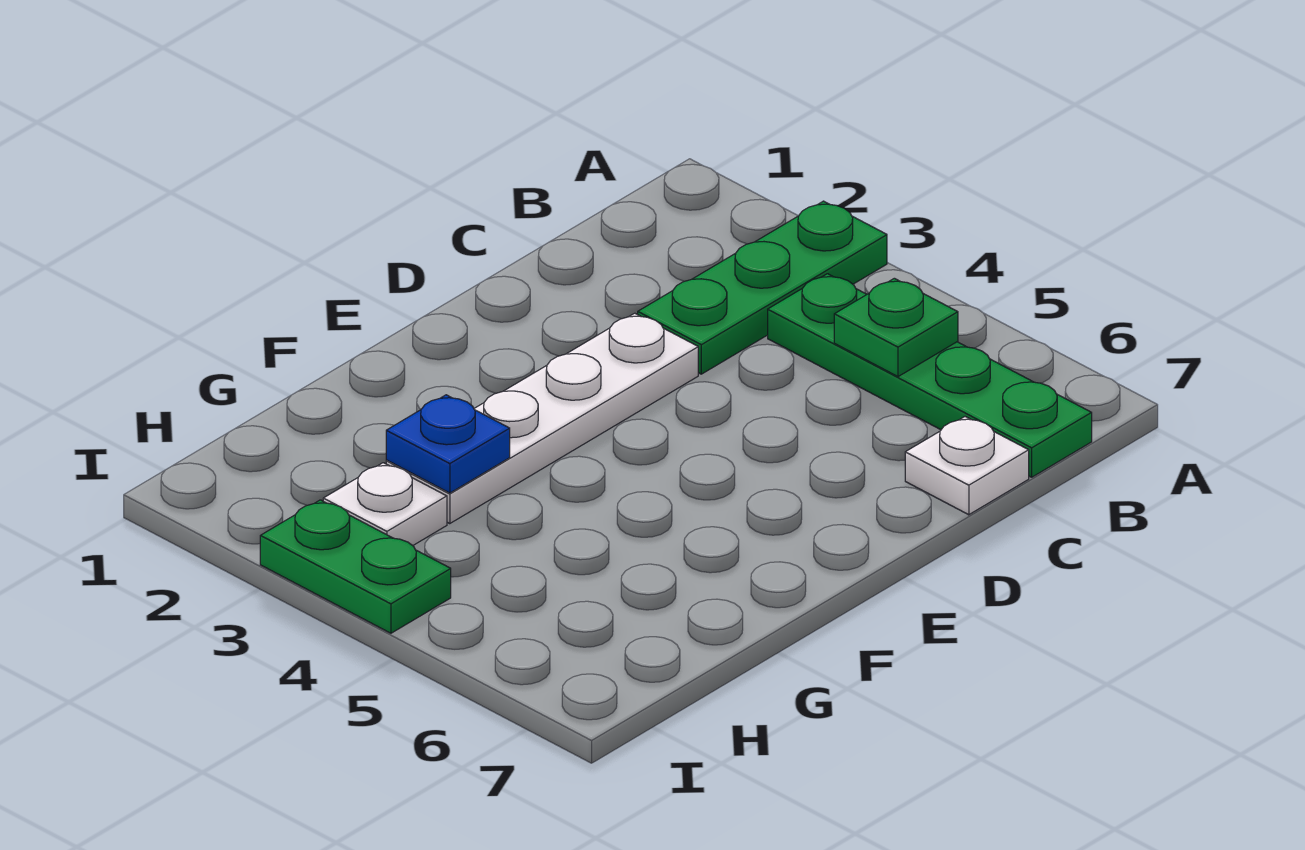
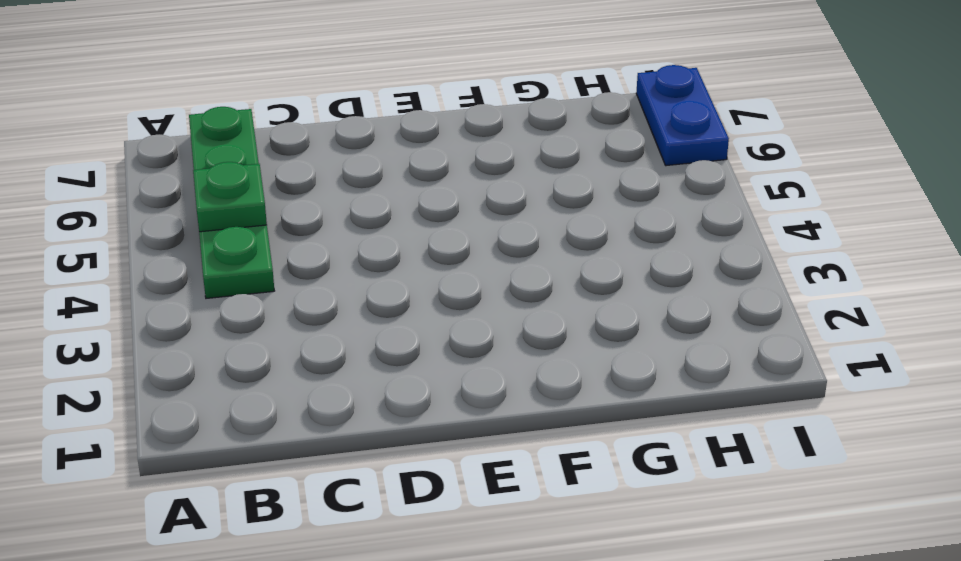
blue 1x2 plate [636,65,729,166] -> none
none -> green 1x3 plate [638,201,887,374]
none -> white 1x1 plate [905,417,1029,515]

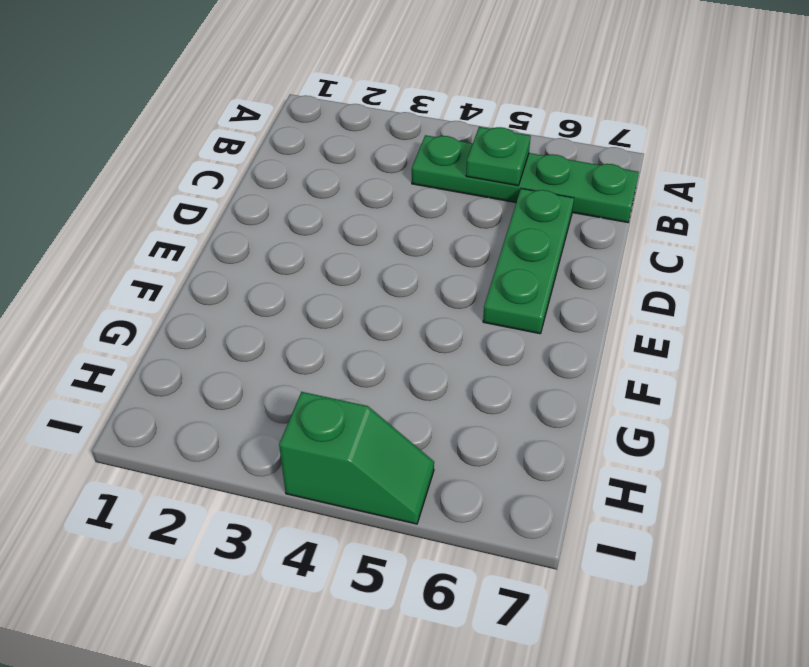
green 1x3 plate [483,189,574,334] -> green 1x3 plate moved to [638,201,887,374]
green 1x2 slope [279,392,434,524] -> green 1x2 plate [260,500,451,633]
none -> white 1x1 plate [905,417,1029,515]
none -> white 1x4 plate [386,313,698,524]

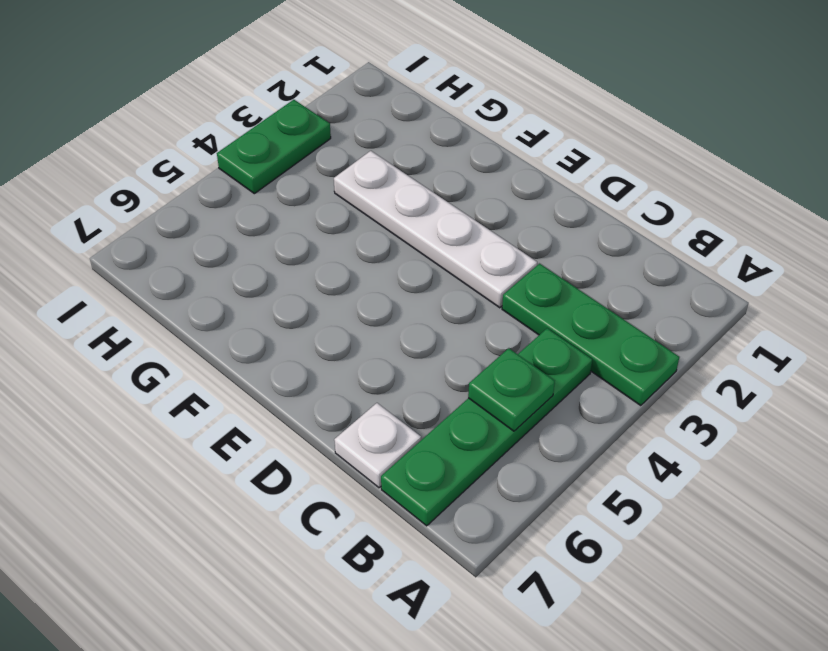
none -> white 1x1 plate [323,463,447,546]
none -> blue 1x1 plate [386,395,510,493]

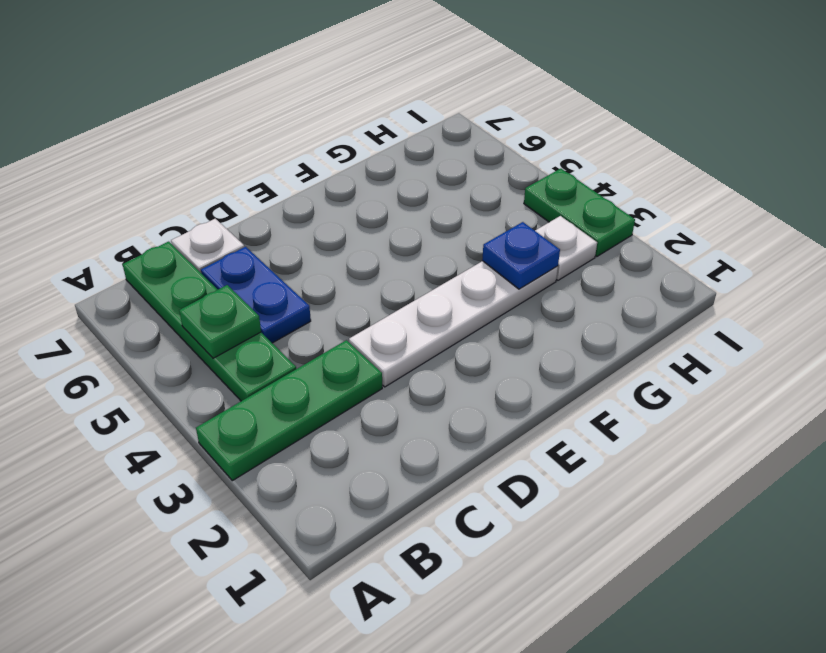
blue 1x2 plate [201,247,311,343] -> none

